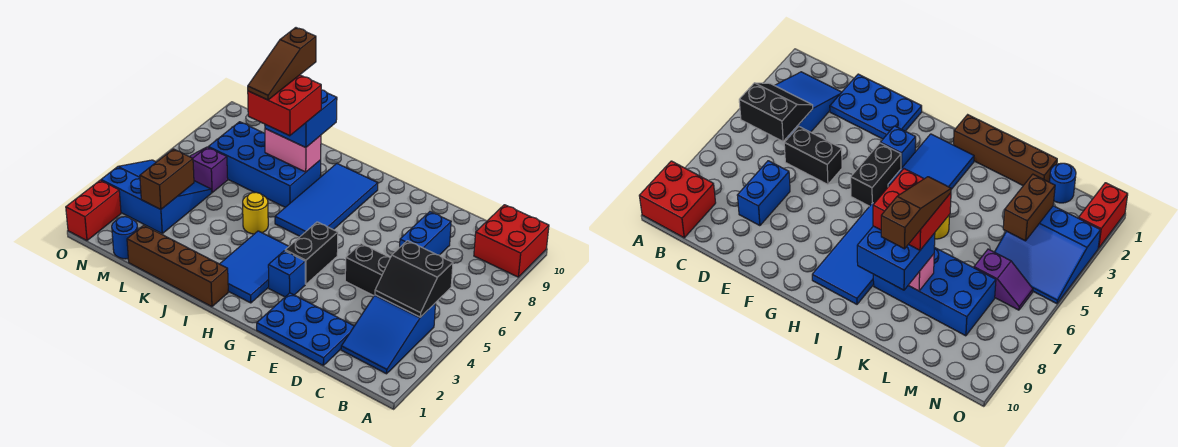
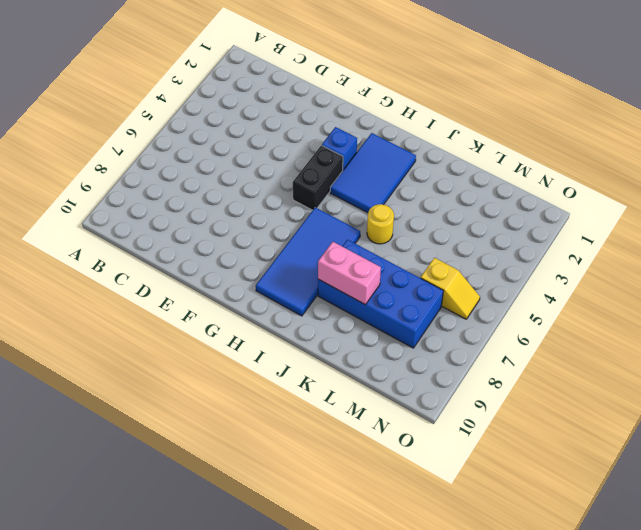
yellow 1x2 slope [421,258,480,319] -> purple 1x2 slope [189,147,228,193]
none -> red 2x2 brick [474,205,549,277]
none -> blue 2x3 slope [341,295,436,374]
none -> blue 2x3 plate [257,293,354,365]

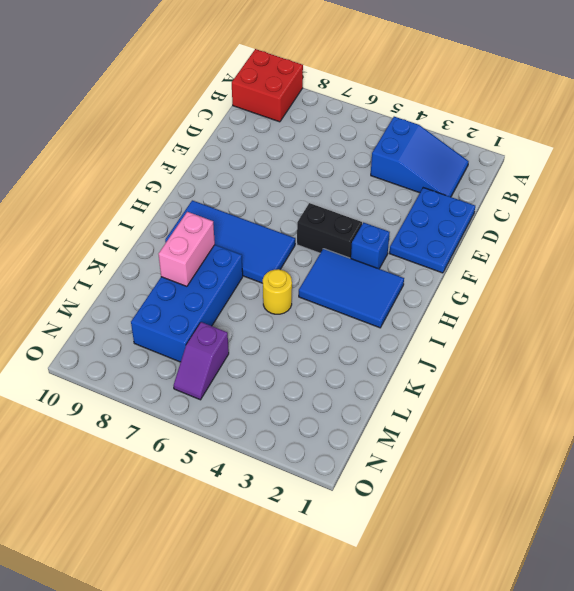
none -> black 1x2 brick [345,244,390,296]
none -> blue 1x2 brick [400,212,451,255]
none -> brown 1x4 brick [127,225,228,307]

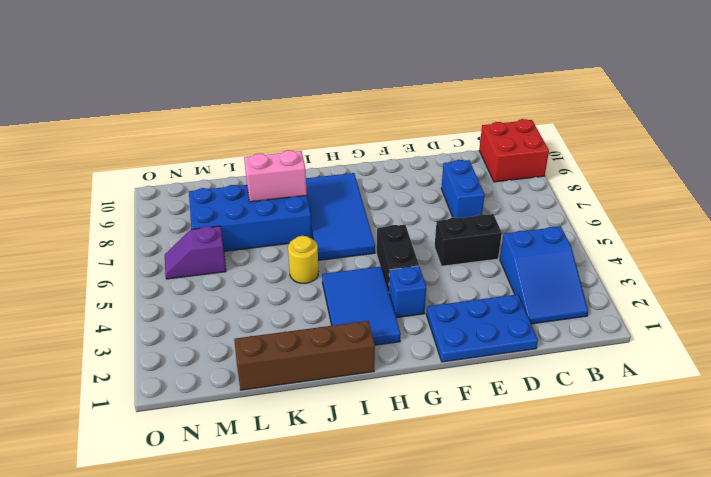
none -> blue 1x1 round brick [112,217,138,259]
none -> blue 3x3 slope [101,160,211,233]
none -> red 1x2 brick [66,180,121,241]

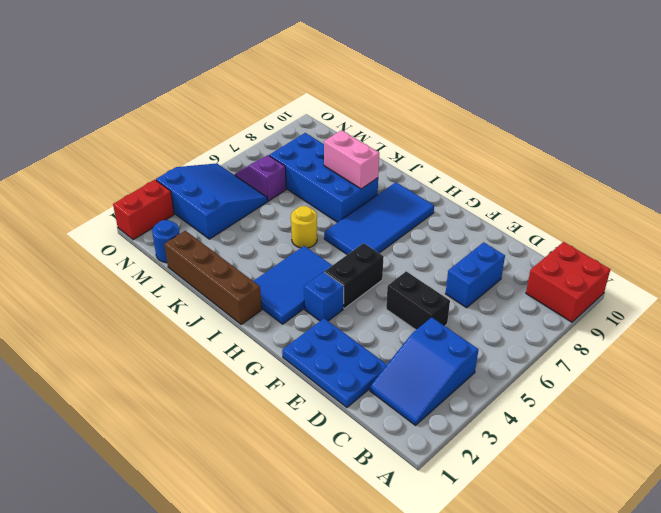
none -> black 2x2 slope [375,241,453,317]
none -> brown 1x2 brick [140,149,194,210]
none -> blue 2x2 brick [265,90,337,148]

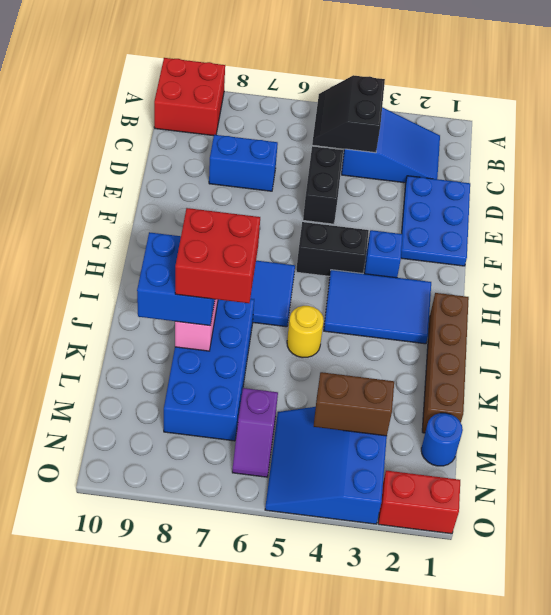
black 2x2 slope [312,75,385,153] -> black 2x2 slope turned to [375,241,453,317]
none -> brown 1x3 slope [248,28,316,100]

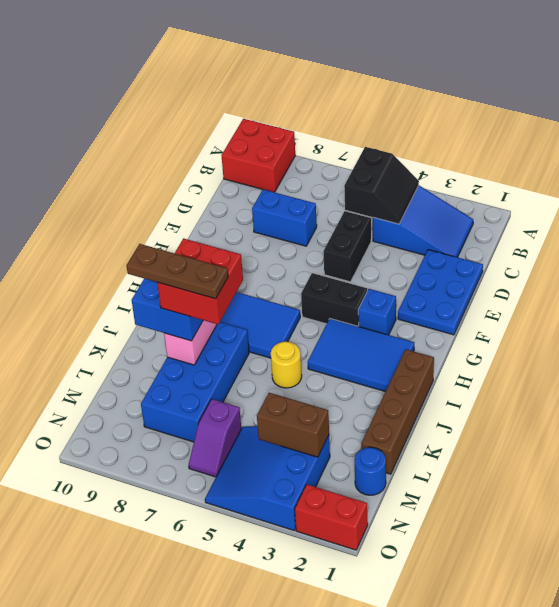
brown 1x3 plate [126,244,228,299] -> brown 1x3 slope [248,28,316,100]

